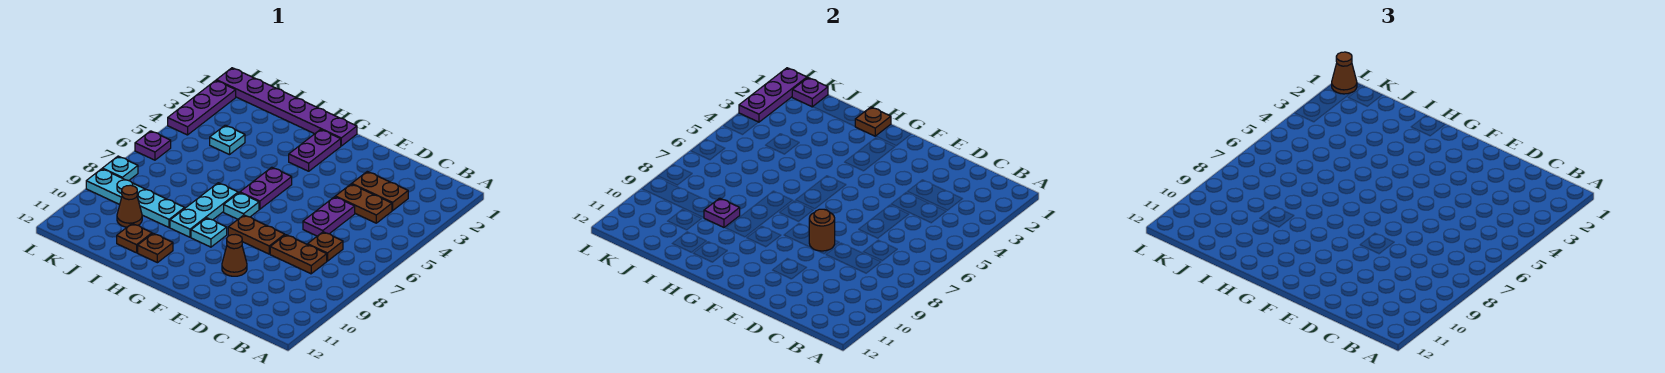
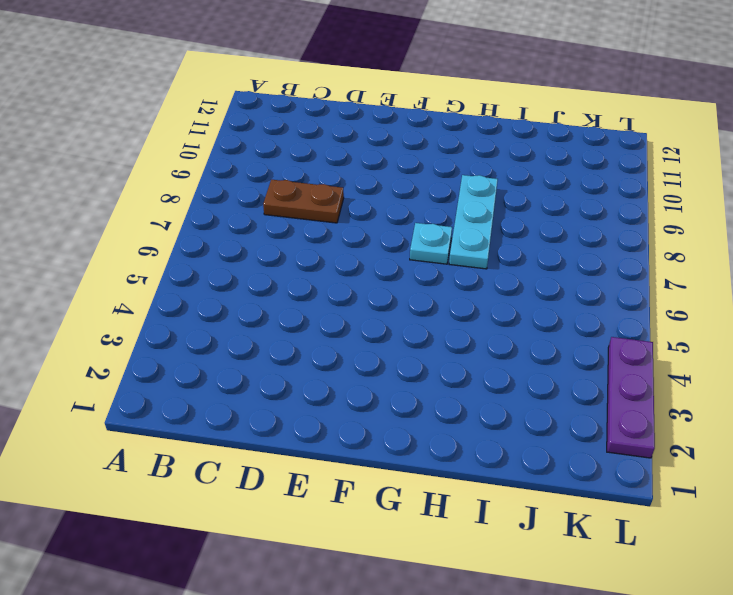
none -> brown 1x2 plate [352,171,408,211]
none -> brown 1x2 plate [335,184,392,223]
none -> brown 1x1 plate [308,232,343,261]

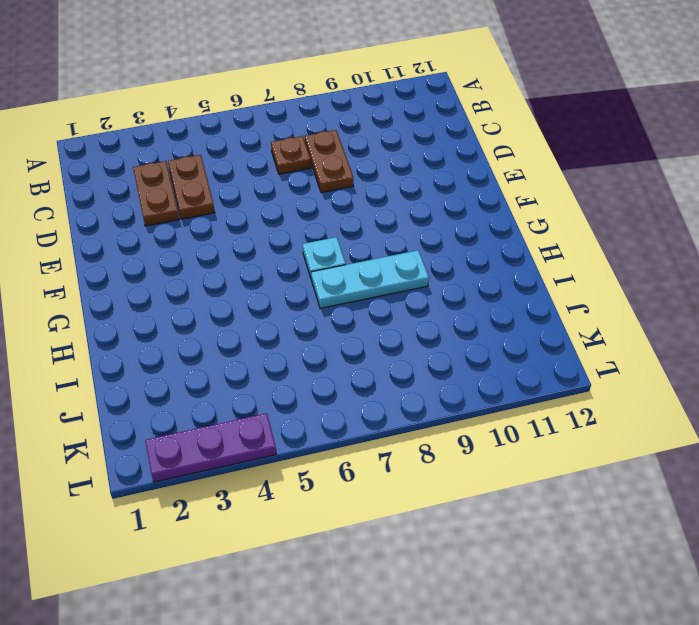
none -> purple 1x2 plate [303,197,355,236]
none -> brown 1x2 plate [228,215,285,254]
none -> brown 1x1 cone [222,234,247,276]

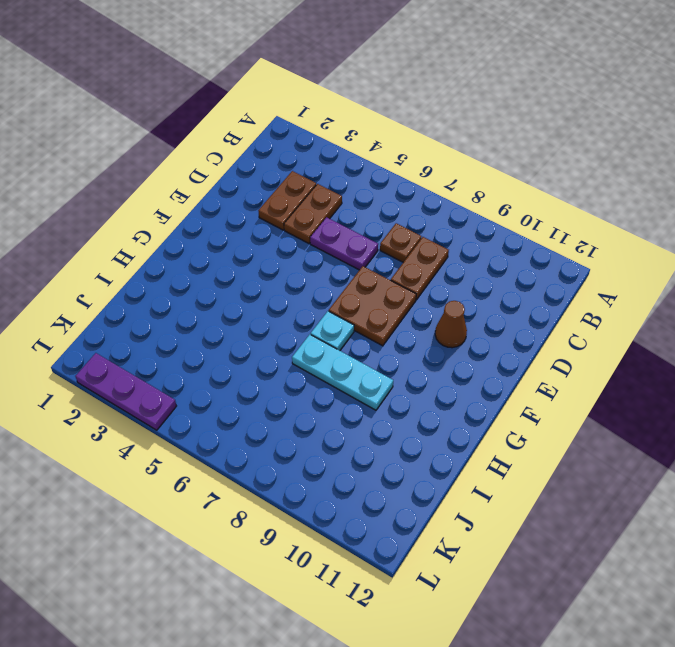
brown 2x2 plate [329,266,416,346] -> brown 1x2 plate [228,215,285,254]
none -> purple 1x6 plate [216,68,357,146]
none -> purple 1x2 plate [289,129,341,171]
none -> purple 1x2 plate [240,167,292,209]

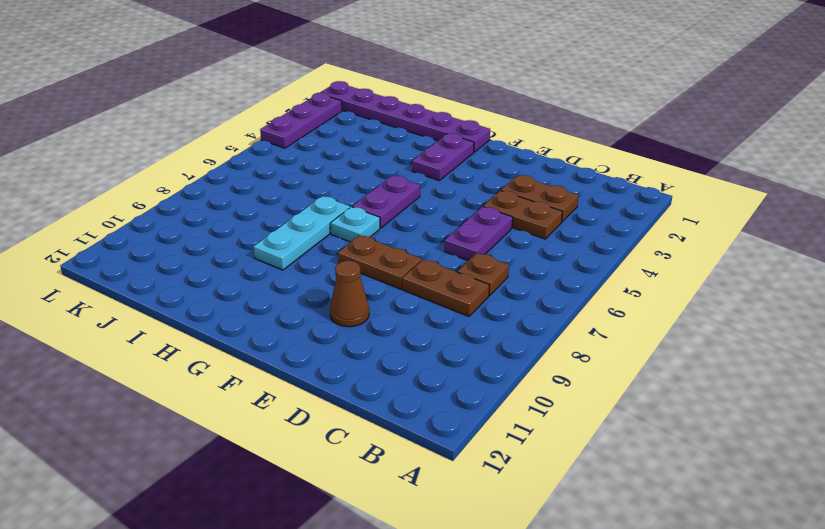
none -> cyan 1x1 plate [191,218,227,247]
none -> brown 1x1 plate [138,233,173,263]
none -> cyan 1x4 plate [86,169,185,227]

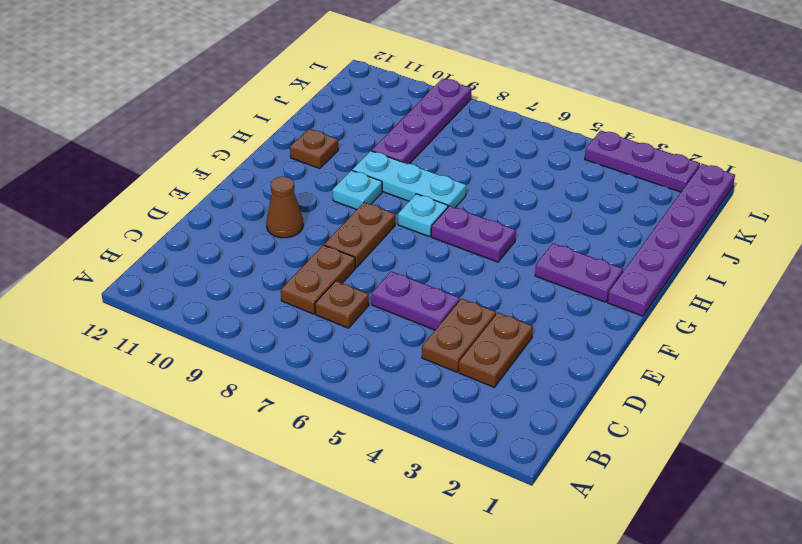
purple 1x4 plate [372,78,472,164] -> cyan 1x4 plate [86,169,185,227]
none -> brown 1x1 plate [117,224,152,253]
none -> cyan 1x1 plate [210,125,245,155]
none -> brown 1x1 cone [117,185,142,227]

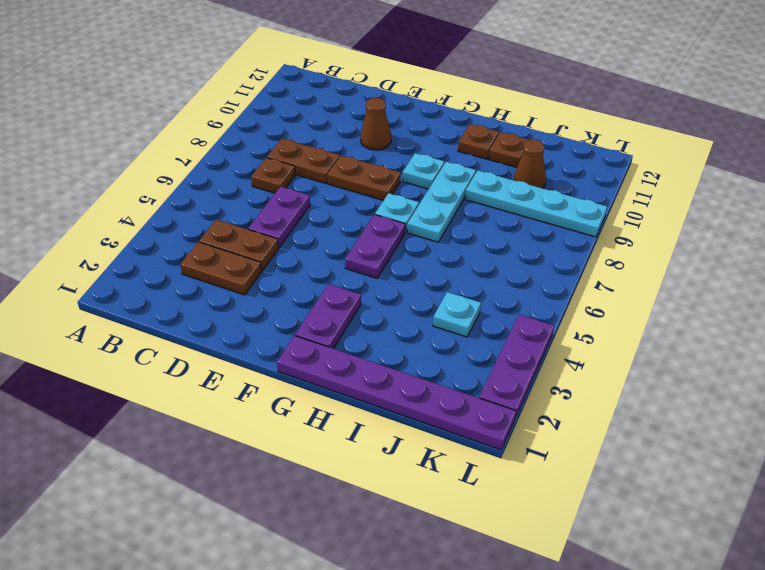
none -> purple 1x1 plate [135,131,171,160]
none -> cyan 1x1 plate [102,156,138,181]
none -> brown 1x1 round brick [809,209,835,251]

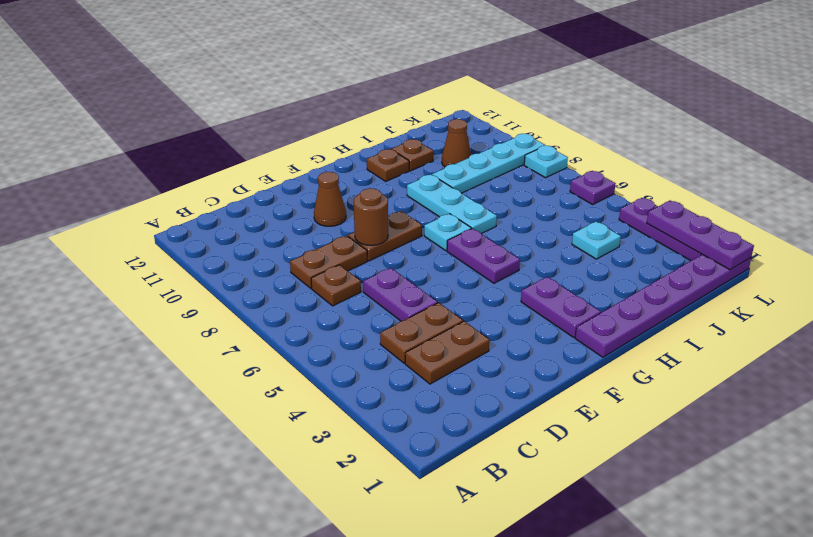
none -> cyan 1x1 plate [191,218,227,247]
none -> brown 1x1 plate [855,107,891,136]
none -> purple 1x1 plate [704,198,740,227]

